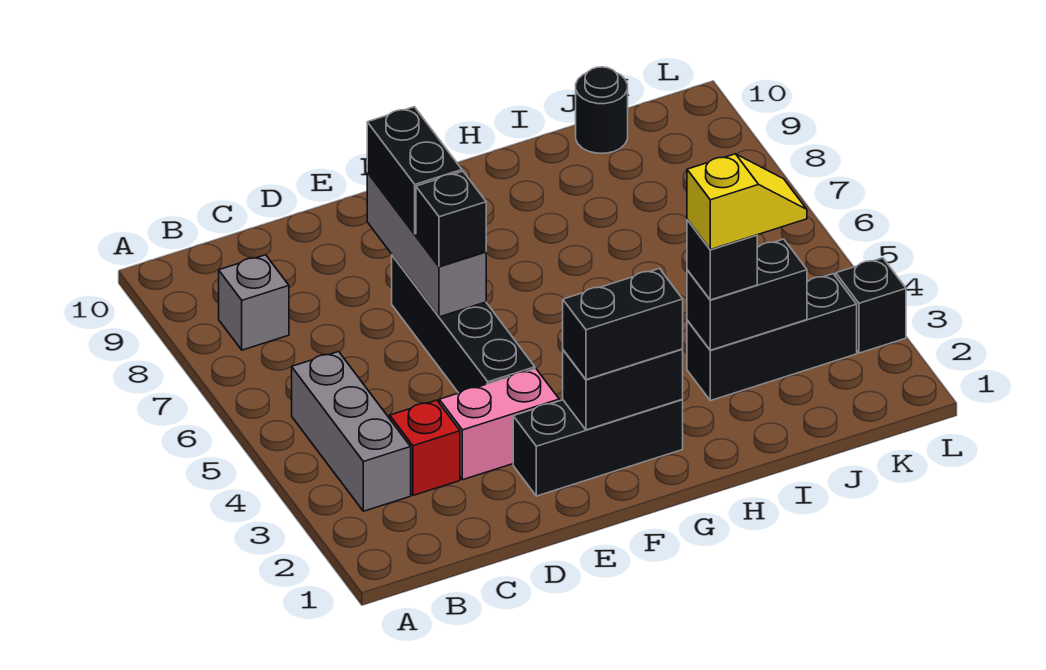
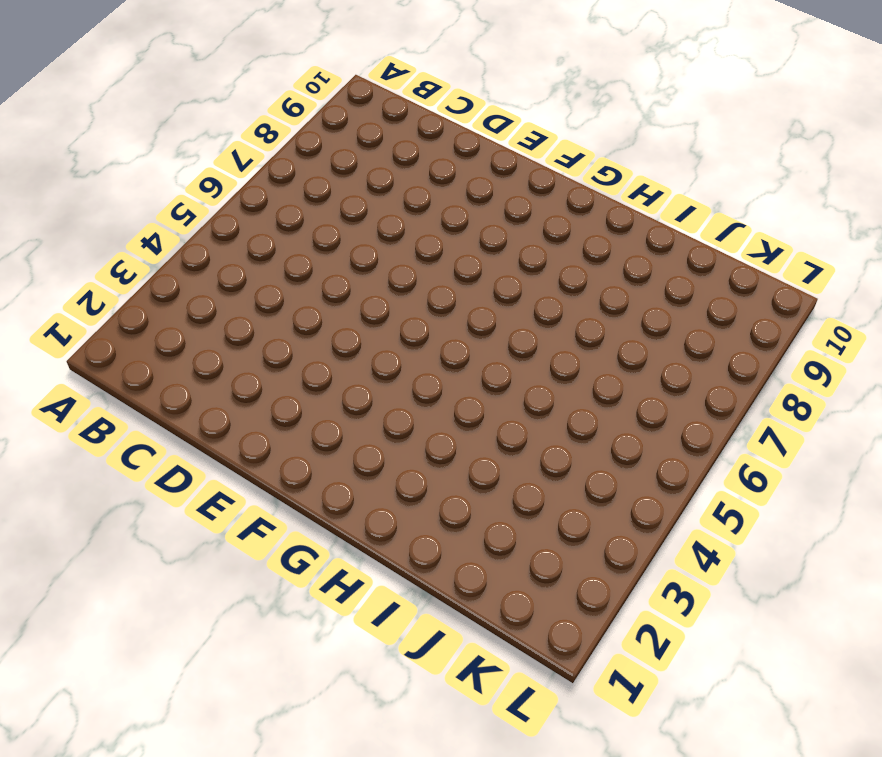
none -> grey 1x3 brick [292,352,411,511]
none -> grey 1x1 brick [219,255,289,350]
none -> red 1x1 brick [390,400,460,495]

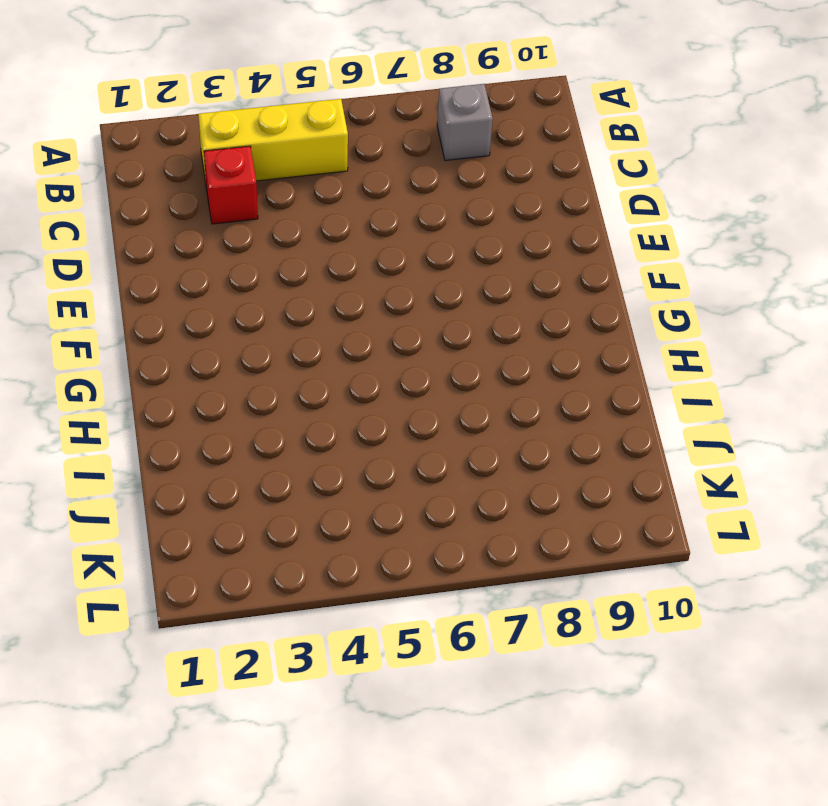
yellow 1x3 brick [198,99,348,182] -> grey 1x3 brick [292,352,411,511]
none -> pink 1x2 brick [439,369,559,480]
none -> black 1x3 brick [513,399,683,496]
none -> black 1x4 brick [392,255,535,393]

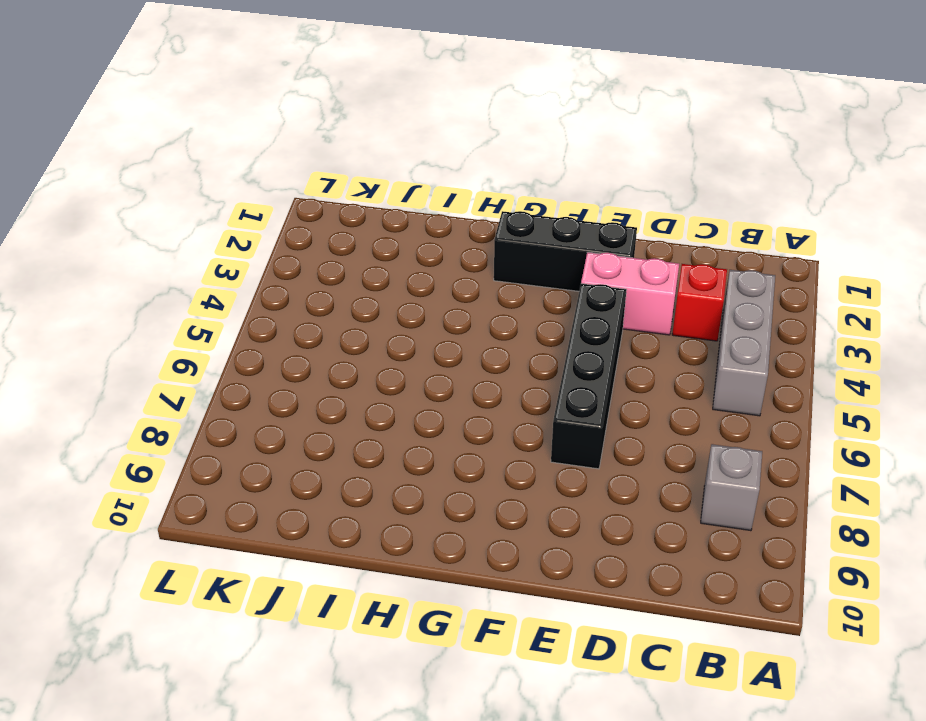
none -> black 1x3 brick [687,274,857,401]
none -> black 1x1 round brick [576,67,628,153]
none -> black 1x1 brick [836,258,906,353]

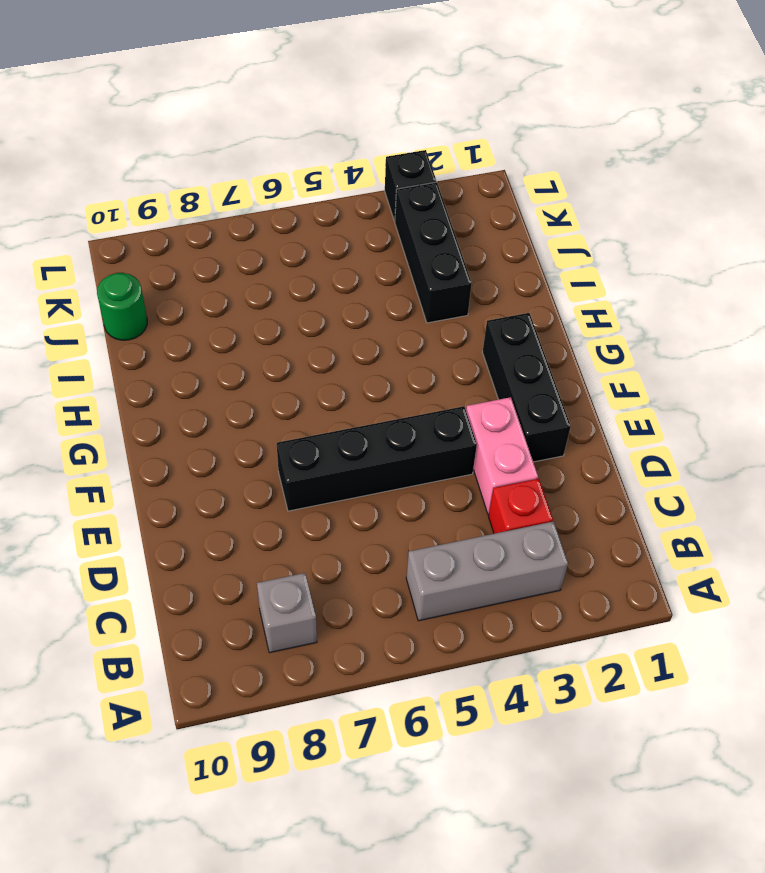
green 1x1 round brick [97,273,147,340] -> black 1x1 round brick [576,67,628,153]
none -> grey 1x3 brick [367,172,486,317]
none -> black 1x2 brick [563,349,683,430]
none -> black 1x2 brick [687,239,807,350]

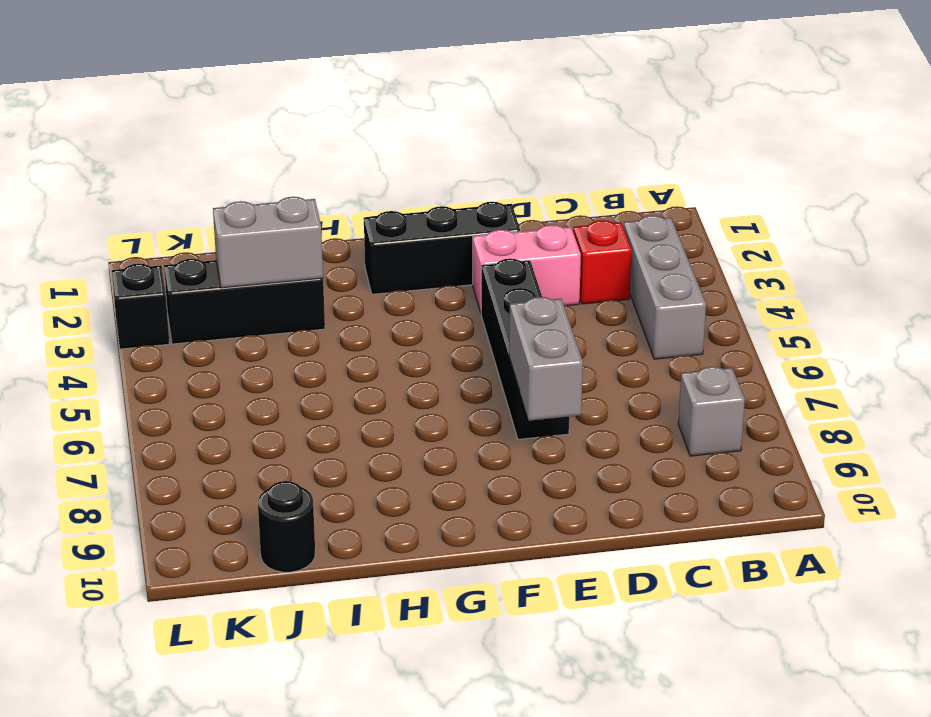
grey 1x2 brick [509,297,583,421] -> grey 1x3 brick [367,172,486,317]
grey 1x2 brick [213,197,323,288] -> black 1x2 brick [687,239,807,350]
none -> black 1x2 brick [563,349,683,430]
none -> black 1x1 brick [416,171,486,267]
none -> black 1x2 brick [367,107,462,234]

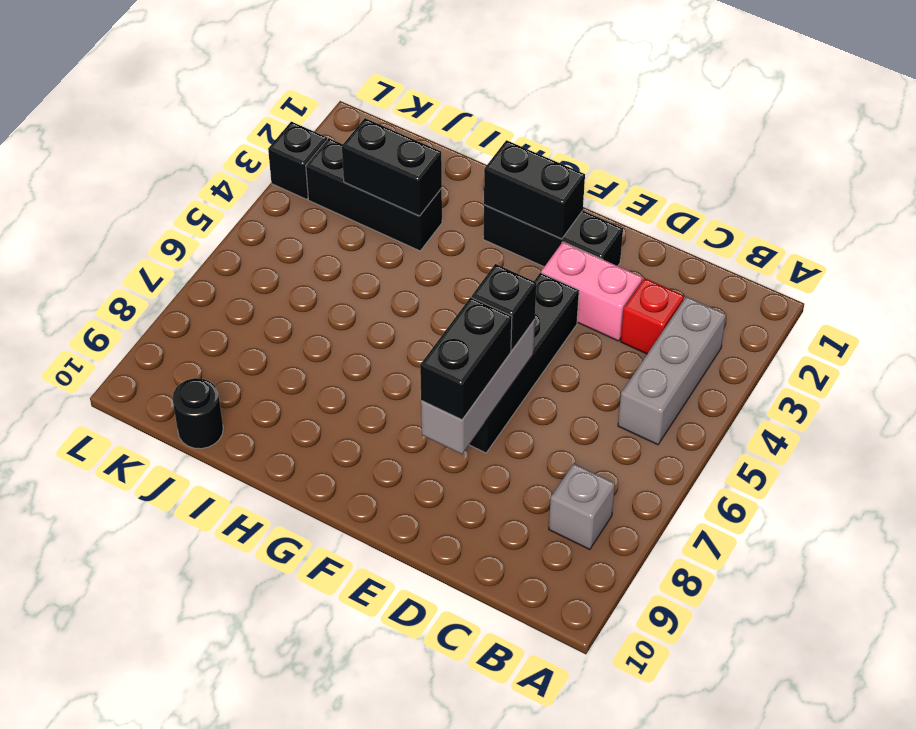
none -> black 1x2 brick [563,268,683,380]
none -> black 1x1 brick [687,220,758,300]
none -> yellow 1x2 slope [687,154,807,250]

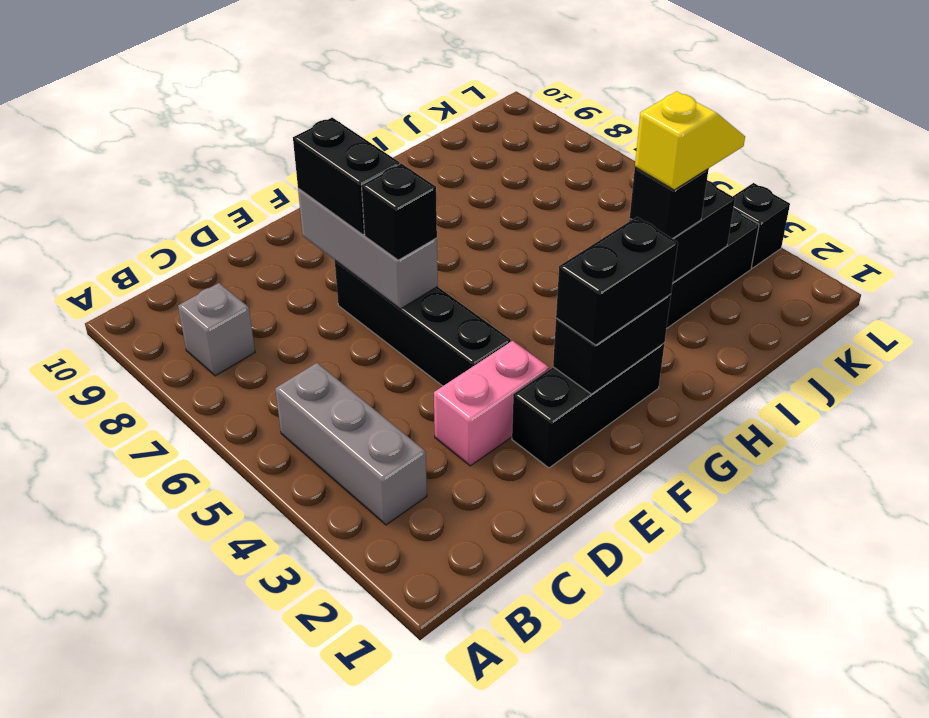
none -> red 1x1 brick [390,400,460,495]
none -> black 1x1 round brick [576,67,628,153]

